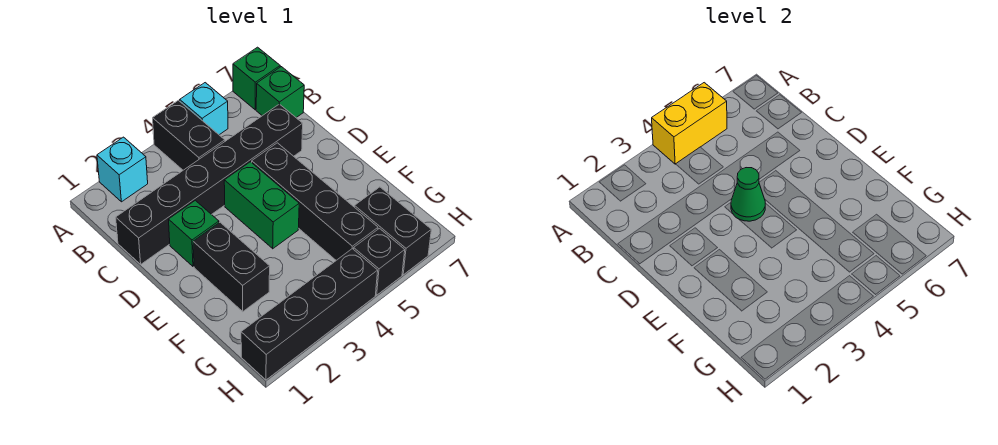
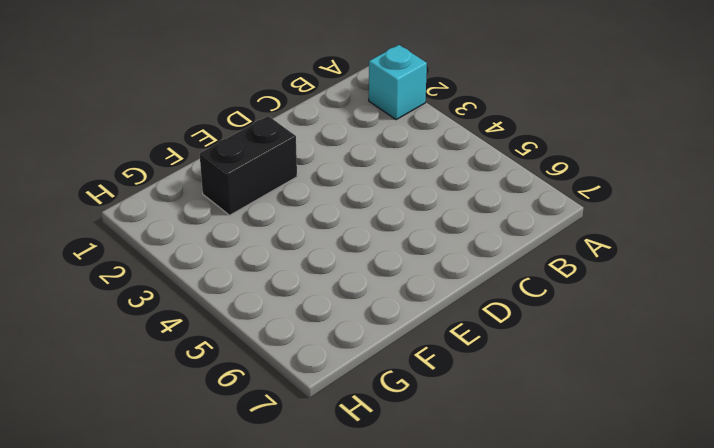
none -> black 1x2 brick [153,100,225,170]
none -> cyan 1x1 brick [180,83,228,135]
none -> green 1x1 brick [233,47,280,110]

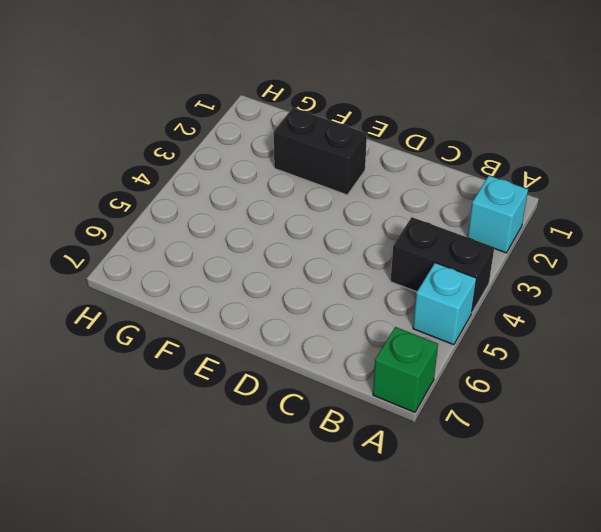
none -> green 1x1 brick [256,67,304,118]
none -> black 1x6 brick [116,104,303,264]
none -> green 1x1 brick [168,200,219,266]

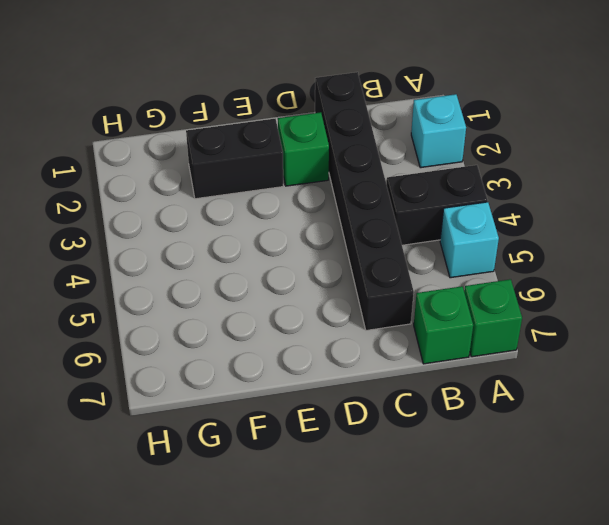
none -> green 1x2 brick [224,162,299,249]
none -> black 1x4 brick [252,143,378,260]
none -> black 1x2 brick [354,187,431,275]

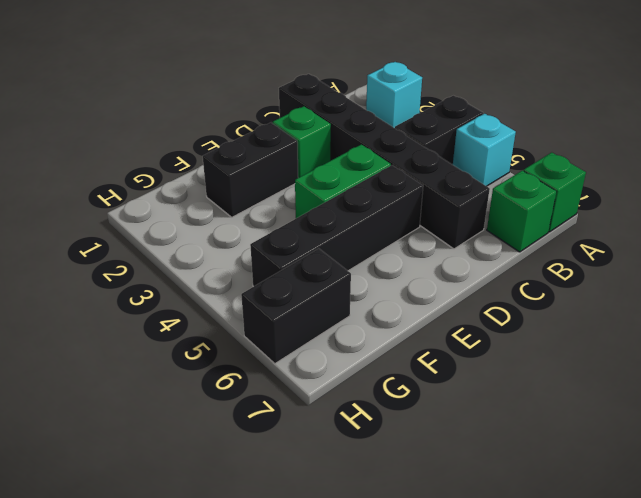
none -> black 1x4 brick [241,249,378,380]
none -> black 1x1 brick [354,228,405,295]
none -> yellow 1x2 brick [652,83,727,164]

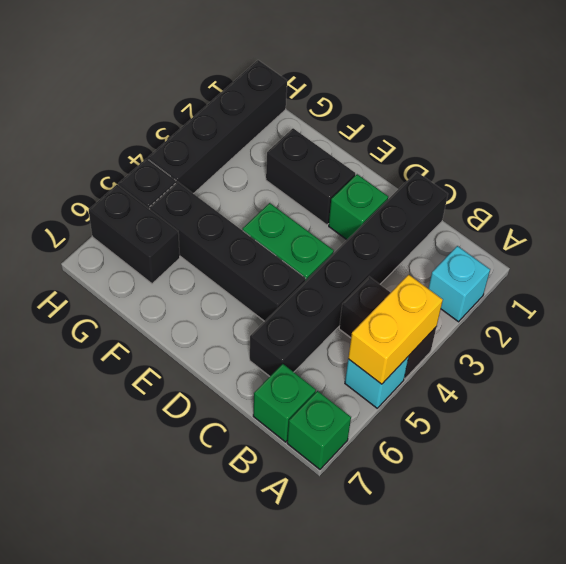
none -> green 1x1 cone [731,168,765,221]

